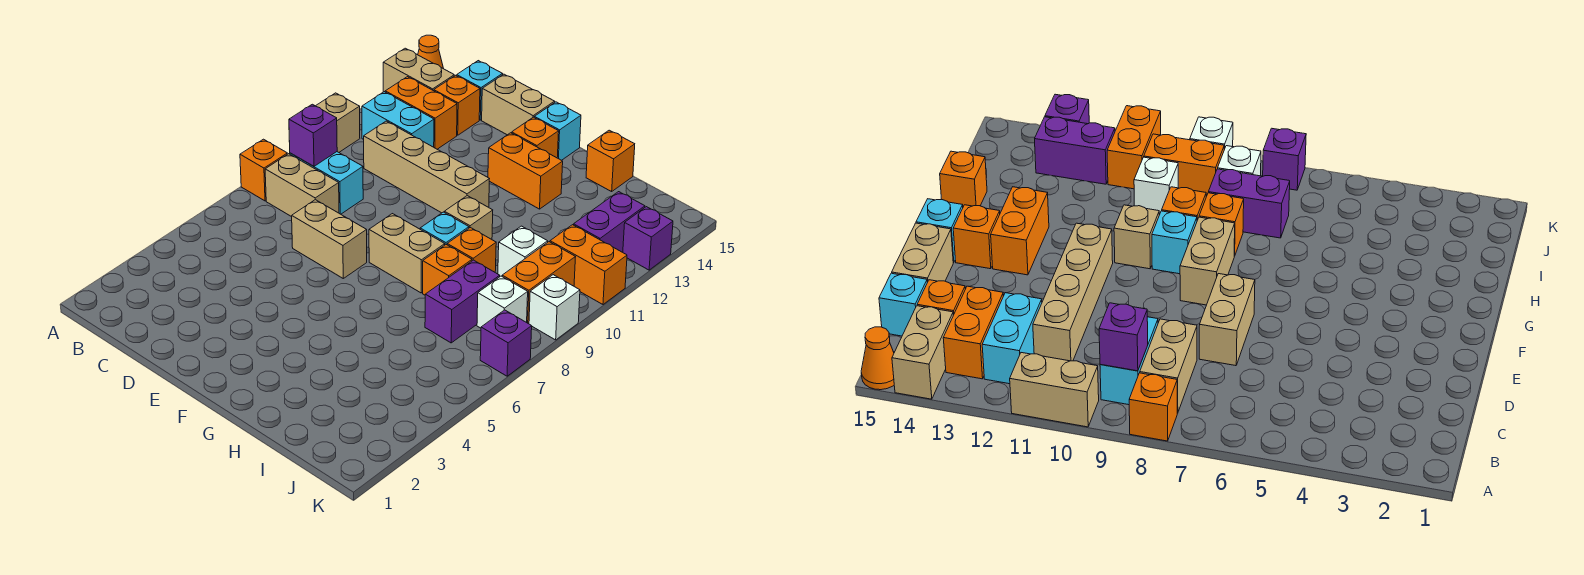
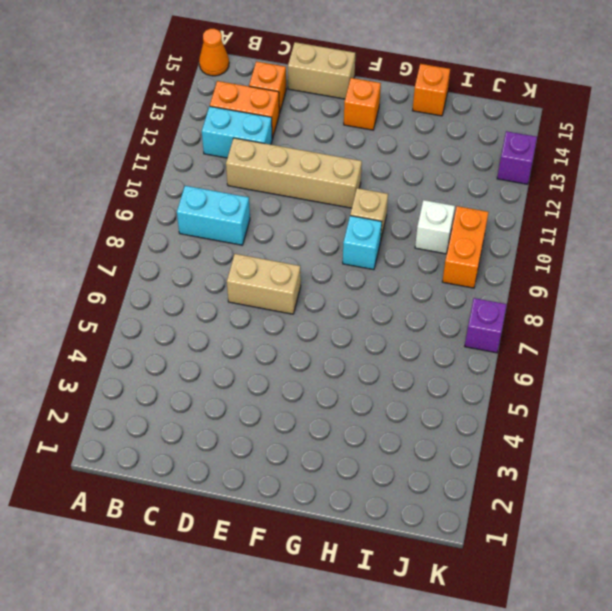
none -> orange 1x1 brick [240,139,287,201]
none -> tan 1x2 brick [289,93,360,152]
none -> tan 1x2 brick [383,48,454,92]
none -> tan 1x2 brick [265,154,339,217]

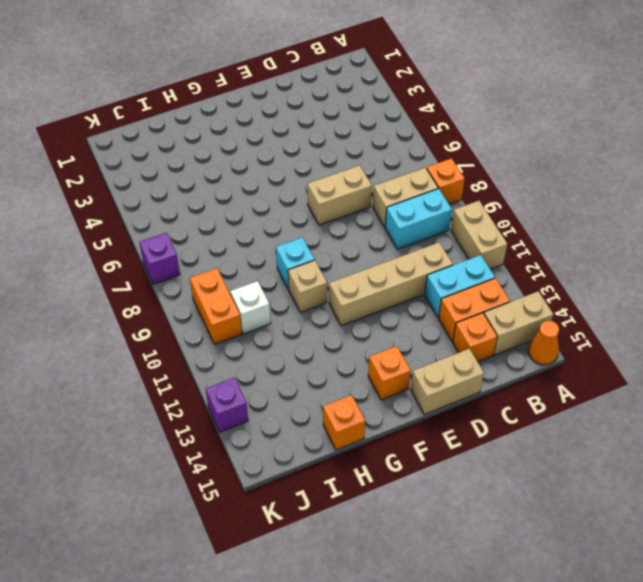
none -> cyan 1x1 brick [457,61,503,120]
none -> tan 1x2 brick [369,214,445,293]
none -> orange 1x2 brick [488,133,563,209]
none -> cyan 1x1 brick [534,102,581,160]

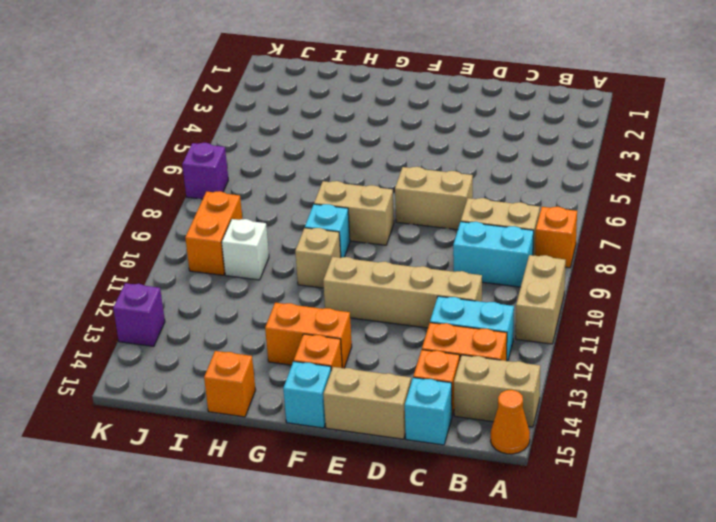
none -> orange 1x1 brick [423,245,472,295]
none -> orange 1x1 brick [447,228,496,272]
none -> purple 1x2 brick [425,260,500,343]
none -> white 1x1 brick [477,276,528,328]

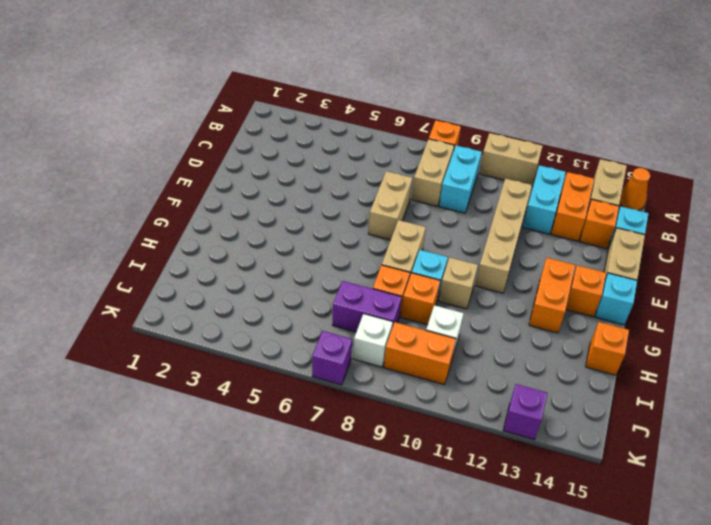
none -> orange 1x2 brick [550,225,627,304]
none -> purple 1x2 brick [574,192,645,252]
none -> white 1x1 brick [529,275,580,340]
none -> purple 1x1 brick [289,104,337,166]

